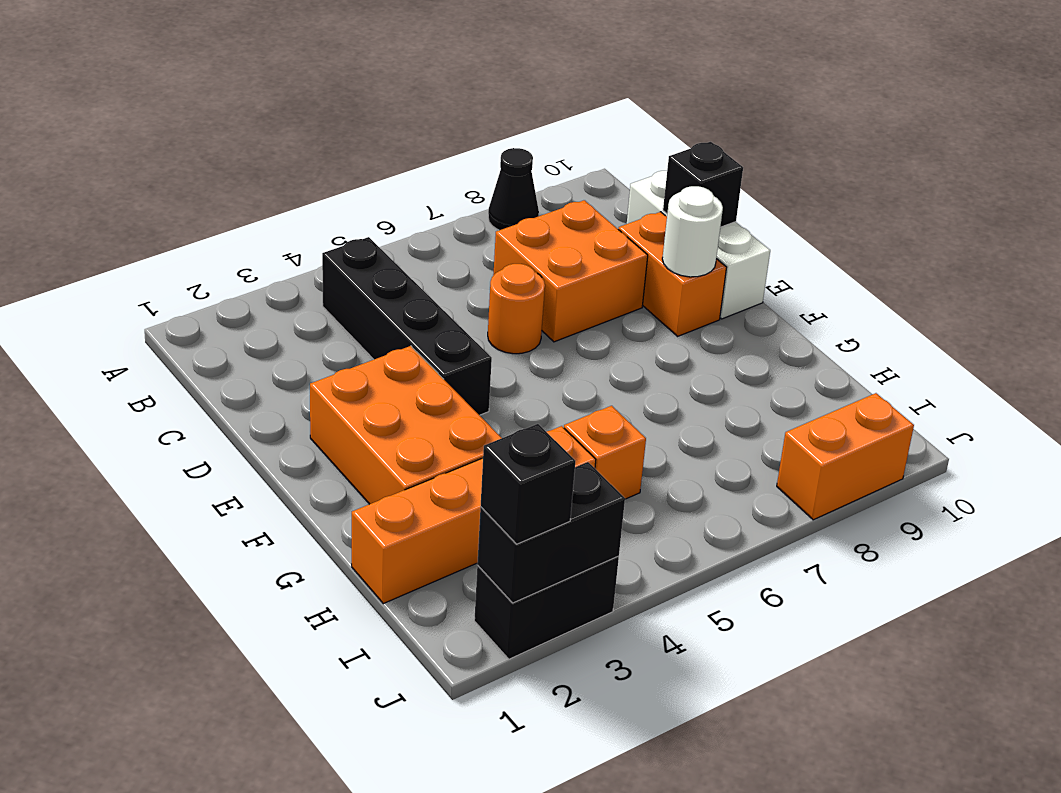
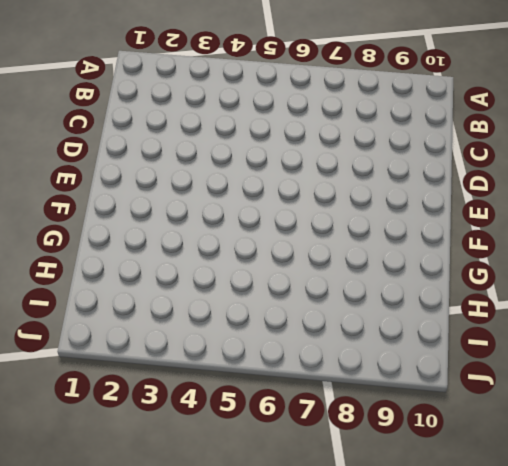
none -> black 1x1 cone [488,148,539,230]
none -> black 1x4 brick [322,237,492,415]
none -> orange 2x2 brick [493,200,648,342]

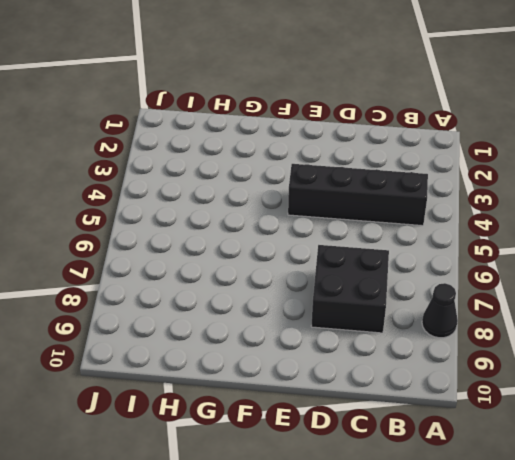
black 2x2 brick [311,245,389,333] -> orange 2x2 brick [493,200,648,342]
none -> white 1x3 brick [627,171,770,319]
none -> orange 1x1 round brick [488,264,545,354]
none -> orange 1x2 brick [618,212,727,336]

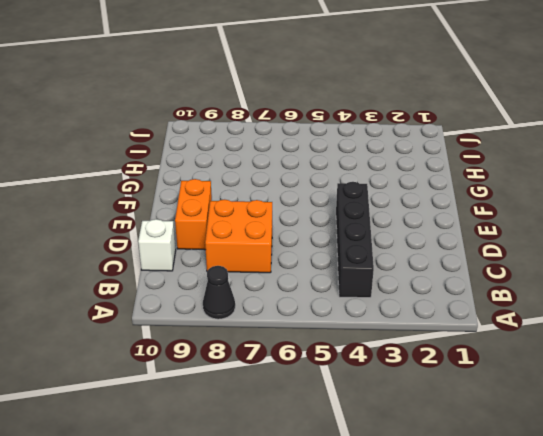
white 1x1 brick [138,219,176,271] -> white 1x3 brick [627,171,770,319]
none -> orange 1x1 round brick [488,264,545,354]
none -> orange 2x3 brick [310,346,501,504]
none -> orange 1x4 brick [352,426,596,604]

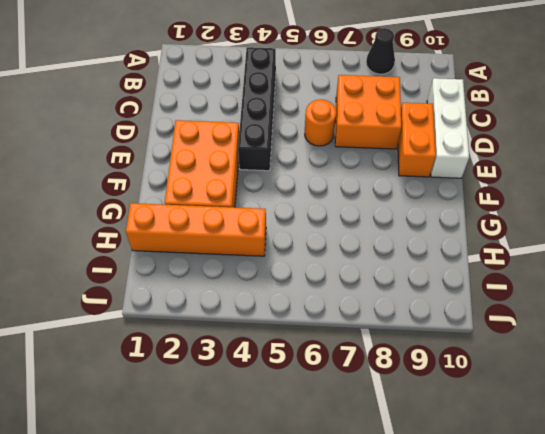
none -> orange 1x1 brick [564,406,646,499]
none -> black 1x2 brick [474,556,619,659]
none -> orange 1x2 brick [777,393,914,520]

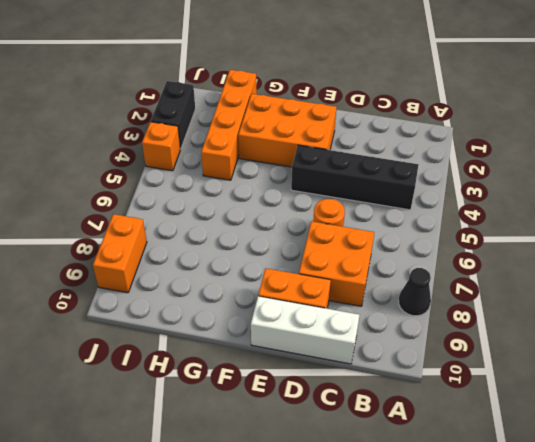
orange 1x1 brick [142,122,180,171] -> orange 1x1 brick moved to [564,406,646,499]
none -> black 1x1 brick [663,142,743,227]
none -> white 1x1 round brick [662,186,723,277]
none -> black 1x2 brick [477,462,625,603]

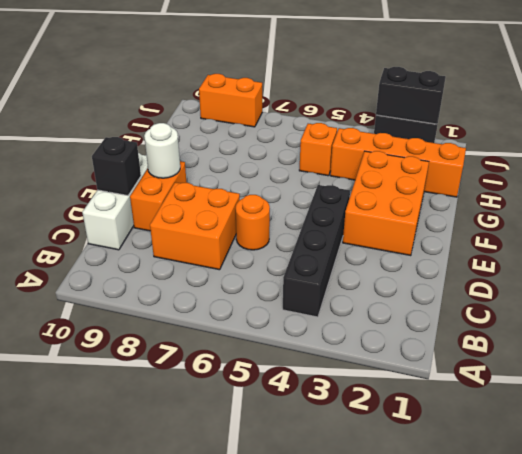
none -> black 1x1 cone [488,148,539,230]
none -> black 1x1 brick [481,424,575,544]

